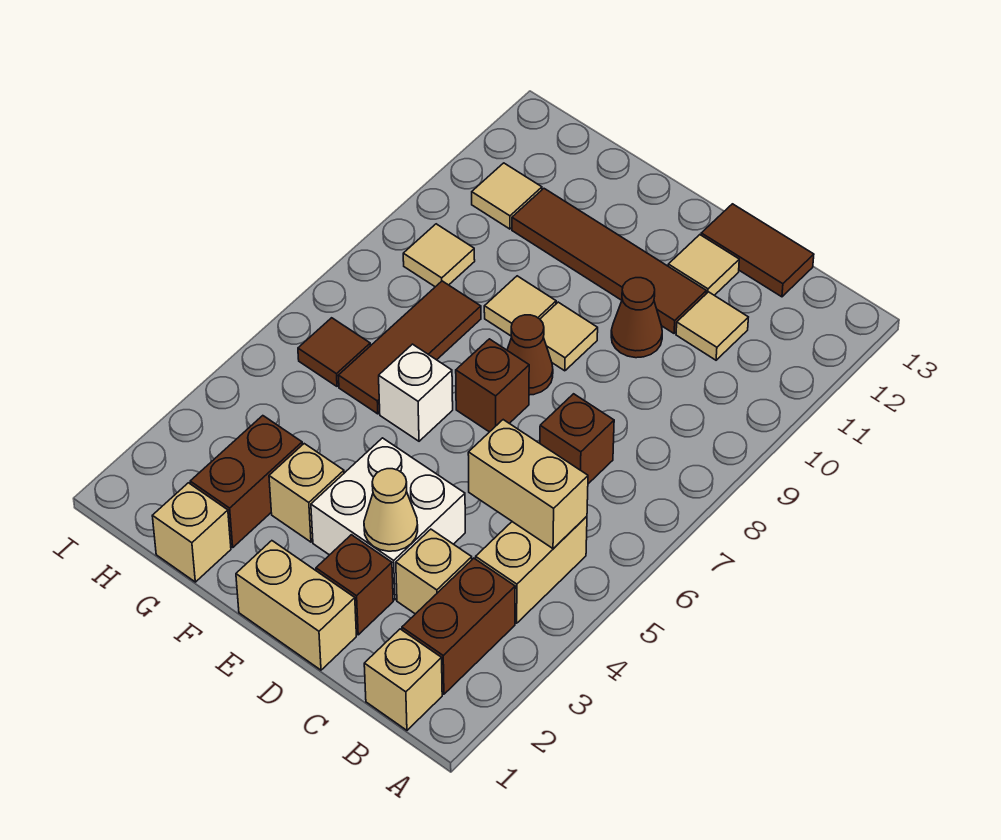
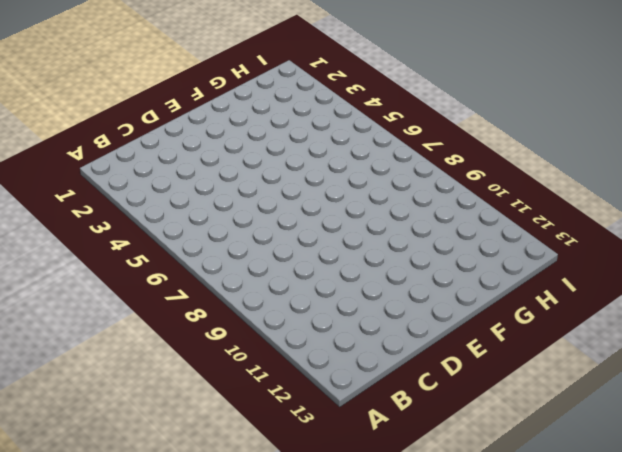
none -> tan 1x1 brick [364,629,442,730]
none -> brown 1x2 brick [402,558,515,694]
none -> tan 1x2 brick [476,516,587,623]

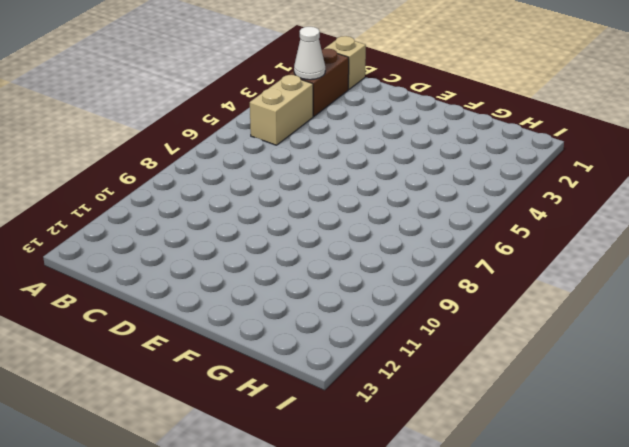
white 1x1 cone [294,27,325,80] -> none
none -> tan 1x1 brick [396,529,472,614]
none -> brown 1x1 brick [540,394,614,484]
none -> tan 1x1 tile [676,292,748,360]

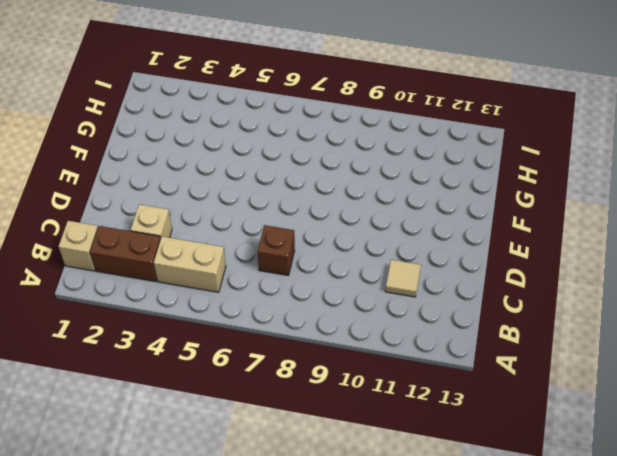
none -> brown 1x2 tile [701,204,814,297]
none -> tan 1x2 brick [236,541,356,670]
none -> brown 1x1 brick [316,535,393,635]

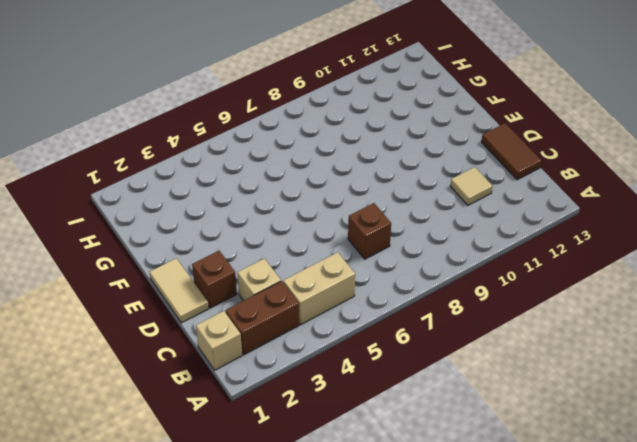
tan 1x2 tile [150,258,209,323] -> tan 1x2 brick [236,541,356,670]
none -> white 2x2 brick [311,438,465,600]
none -> brown 1x1 cone [611,278,662,358]
none -> brown 1x4 tile [512,189,706,333]

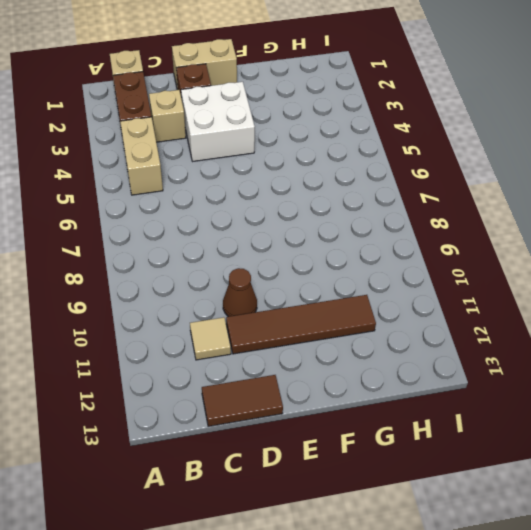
none -> brown 1x1 brick [540,394,614,484]
none -> tan 1x1 tile [668,235,739,295]
none -> brown 1x1 brick [456,339,529,432]

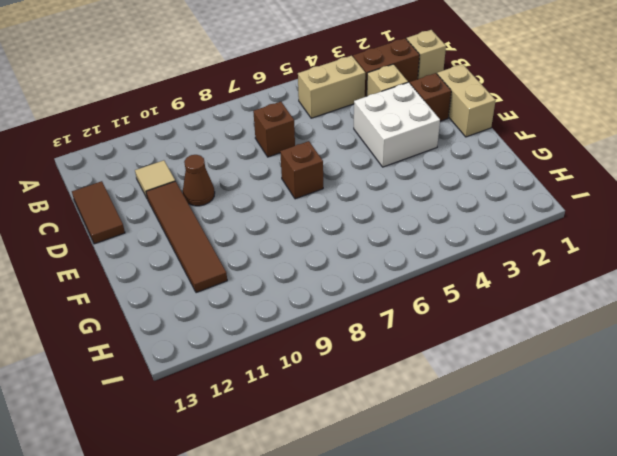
none -> tan 1x1 tile [668,235,739,295]
none -> brown 1x1 cone [507,315,553,395]
none -> tan 1x1 tile [540,302,598,371]

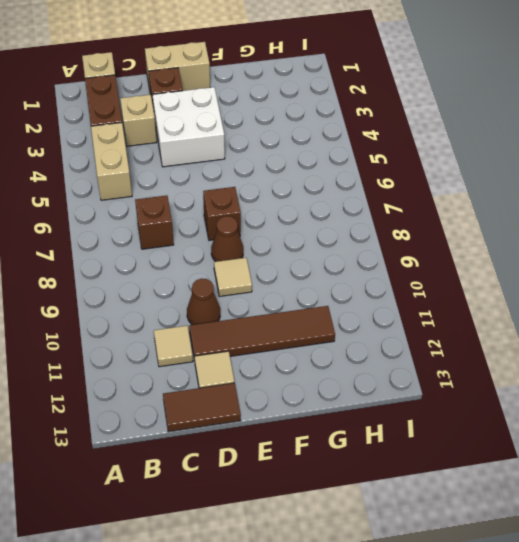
none -> tan 1x1 brick [269,444,344,542]
none -> white 1x1 brick [379,344,453,441]
none -> tan 1x1 tile [484,276,556,336]

